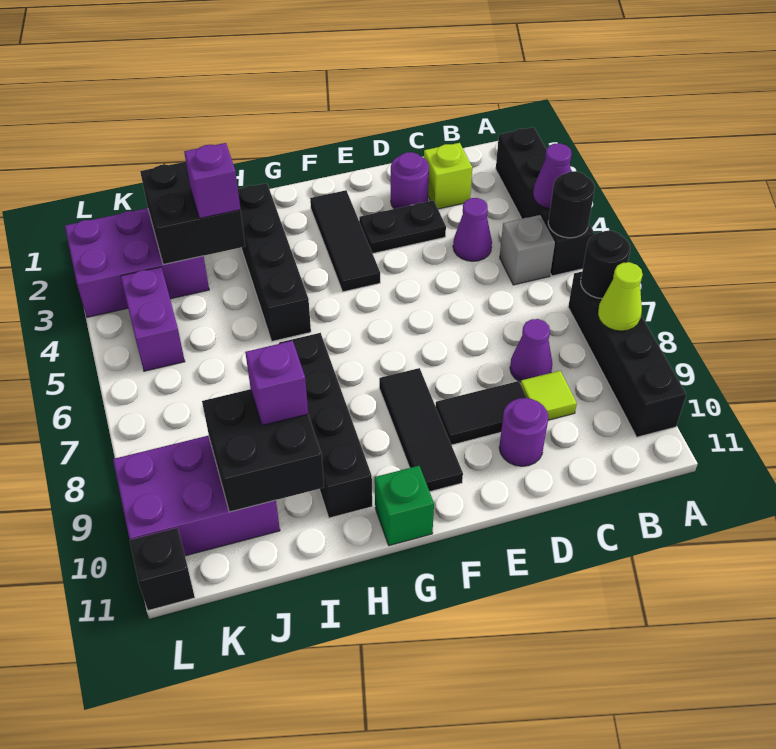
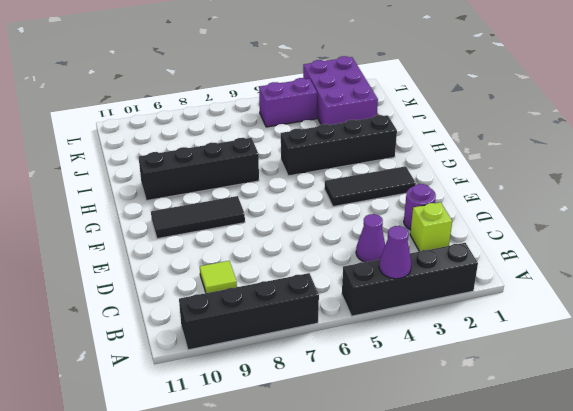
none -> grey 1x1 brick [500,215,555,285]
none -> purple 1x1 cone [510,319,552,382]
none -> black 1x2 plate [359,200,446,253]

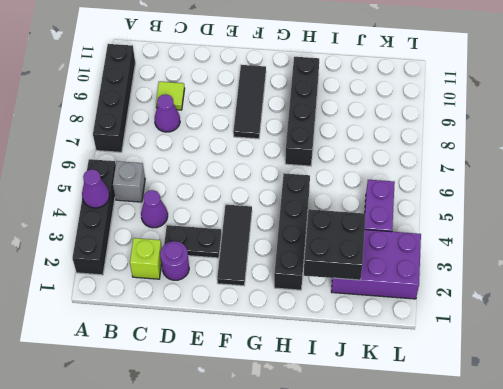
none -> black 1x2 tile [436,381,527,445]
none -> purple 1x1 round brick [499,398,548,466]
none -> green 1x1 brick [375,466,434,546]

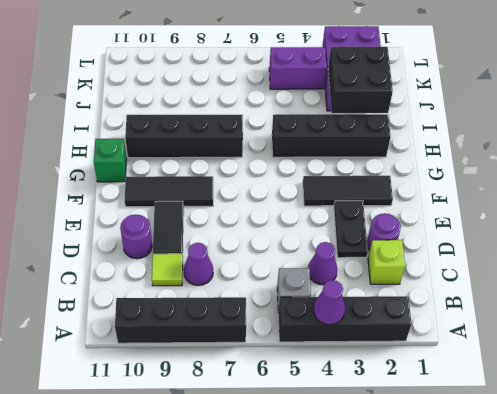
none -> purple 2x3 brick [113,435,280,556]
none -> black 1x1 brick [130,528,195,610]
none -> black 1x1 round brick [548,171,595,238]

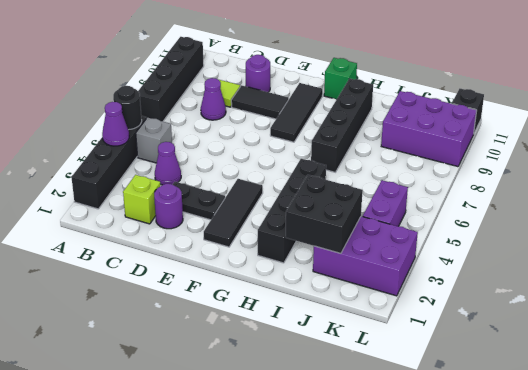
none -> black 1x1 round brick [581,231,630,299]
none -> lime 1x1 cone [598,262,643,331]
none -> black 2x2 brick [202,389,324,512]

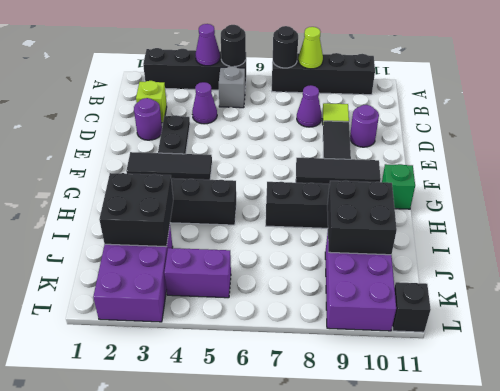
none -> purple 1x1 brick [184,143,241,218]
none -> purple 1x1 brick [245,341,308,425]

